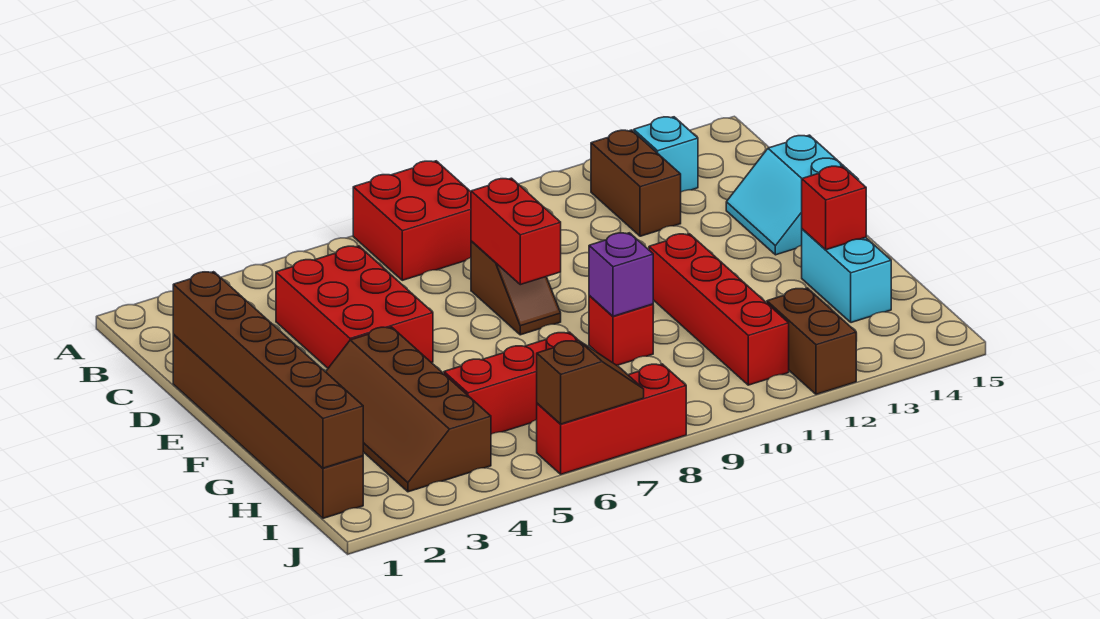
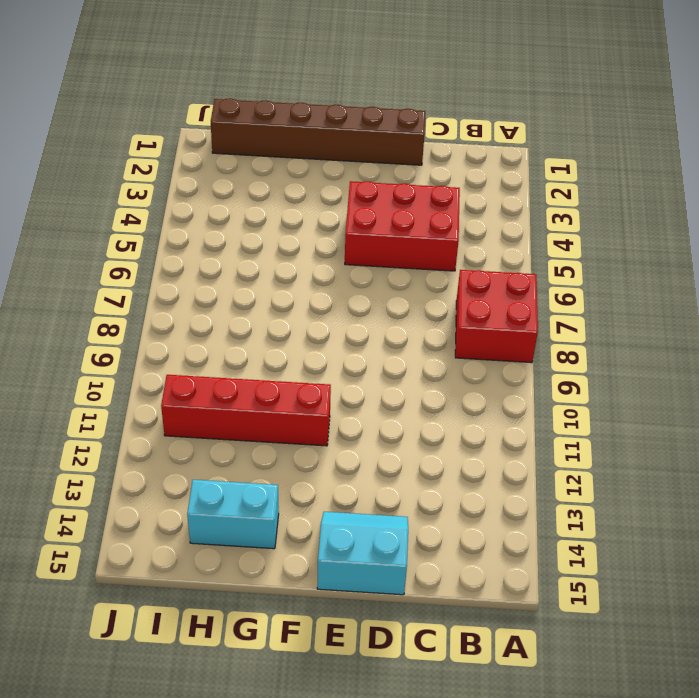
none -> brown 1x2 brick [591,130,681,236]
none -> cyan 1x1 brick [634,117,698,192]
none -> brown 1x2 slope [471,241,561,335]

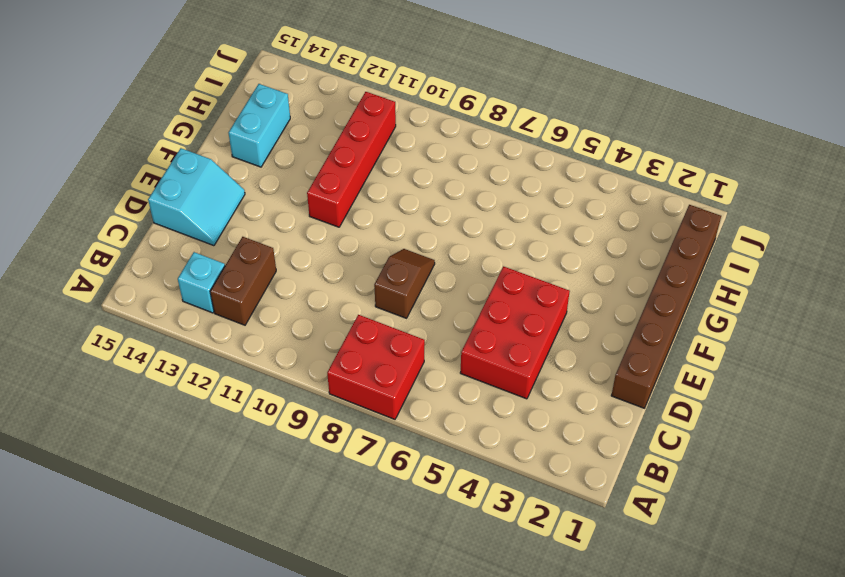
none -> brown 2x4 slope [326,327,491,492]
none -> red 1x1 brick [589,296,653,365]
none -> red 1x3 brick [444,332,578,434]

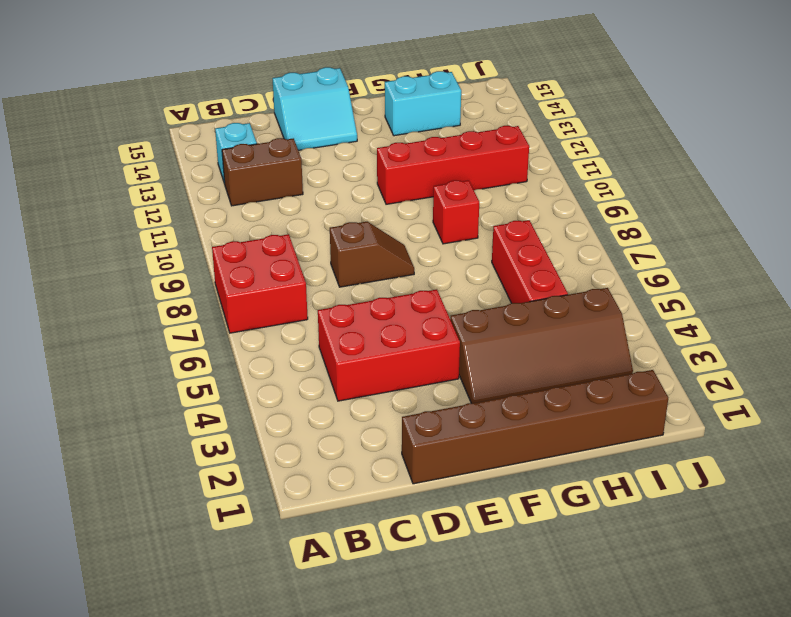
none -> brown 1x2 brick [767,288,856,394]
none -> red 1x3 brick [537,364,686,474]
none -> brown 1x6 brick [173,272,363,468]

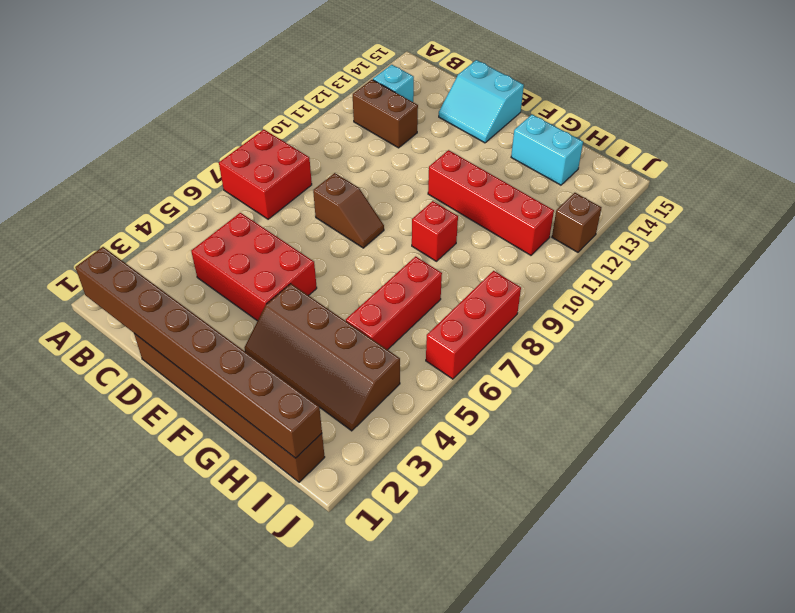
brown 1x8 brick [75,247,322,458] -> brown 1x6 brick [173,272,363,468]
brown 1x1 brick [552,193,601,252] -> brown 1x2 brick [767,288,856,394]
none -> red 1x2 brick [471,178,561,285]
none -> purple 1x1 brick [589,233,653,316]
none -> red 1x1 brick [802,166,866,250]

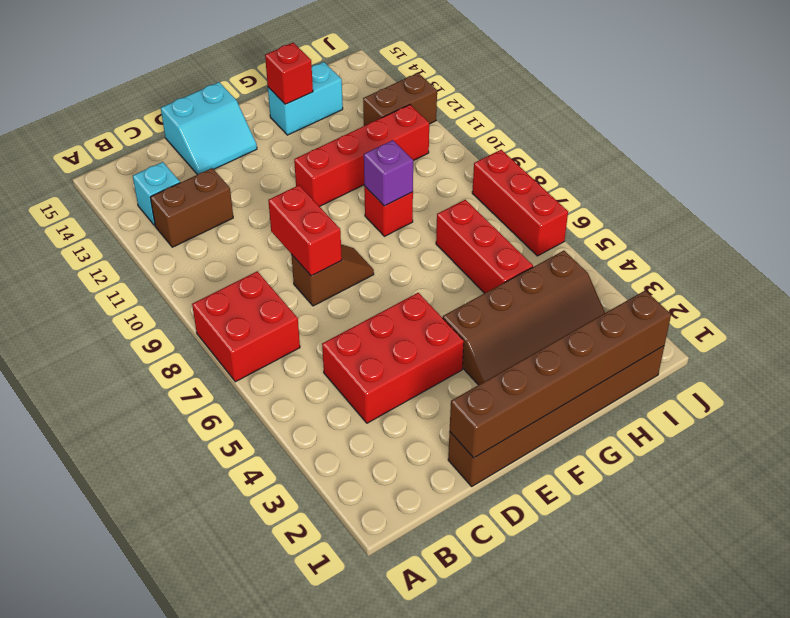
red 1x2 brick [268,185,342,276] -> red 1x2 brick turned to [471,178,561,285]
none -> brown 1x2 slope [537,340,644,424]

